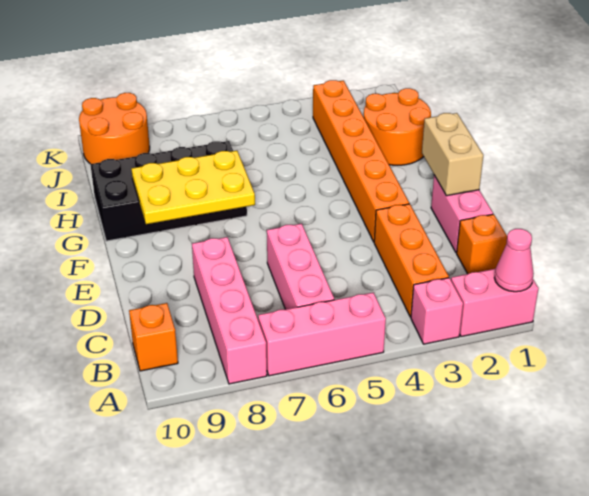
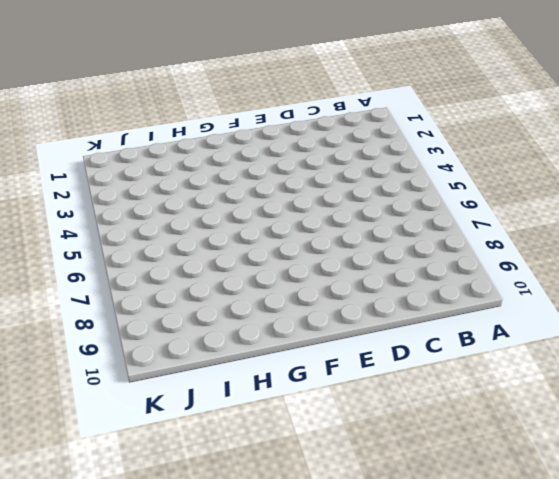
none -> pink 1x2 brick [451,269,539,337]
none -> pink 1x1 brick [411,278,463,344]
none -> pink 1x3 brick [258,292,386,376]

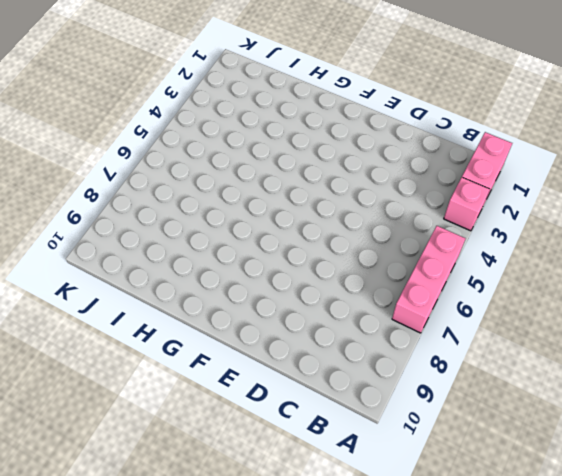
none -> pink 1x4 brick [192,237,267,384]
none -> orange 1x3 brick [374,204,449,317]
none -> pink 1x3 brick [267,224,334,309]

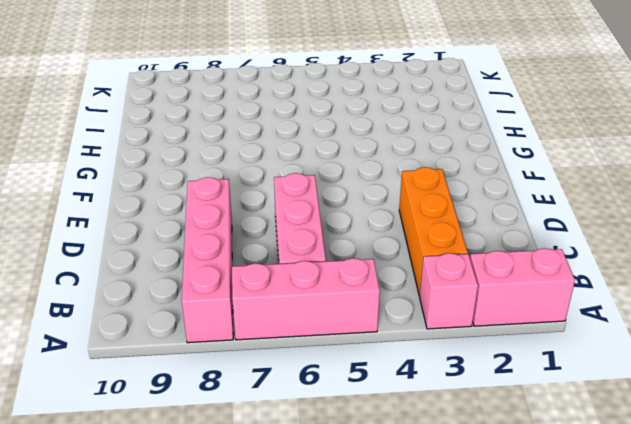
none -> orange 1x1 brick [129,303,178,371]
none -> orange 1x1 brick [457,214,507,274]
none -> pink 1x2 brick [431,175,493,253]

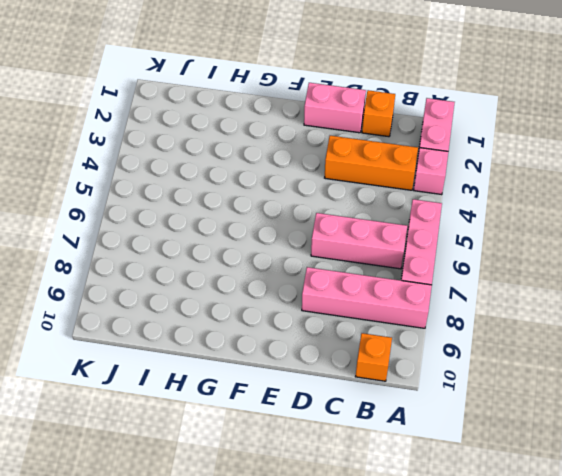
none -> orange 1x6 brick [313,80,409,242]
none -> black 2x4 brick [90,141,247,241]
none -> orange 2x2 round brick [364,88,431,165]

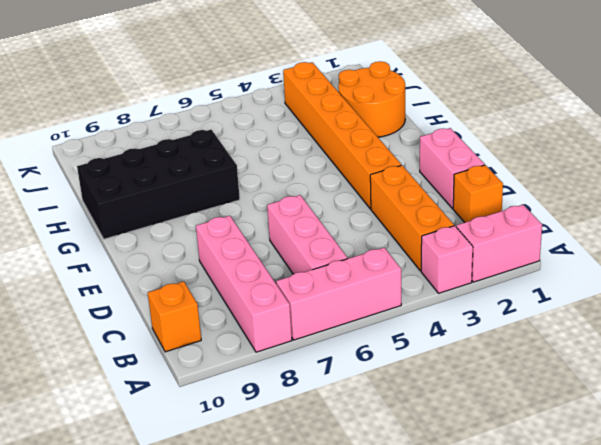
none -> orange 2x2 round brick [79,93,150,164]
none -> pink 1x1 cone [494,229,534,292]
none -> tan 1x2 brick [422,113,483,196]

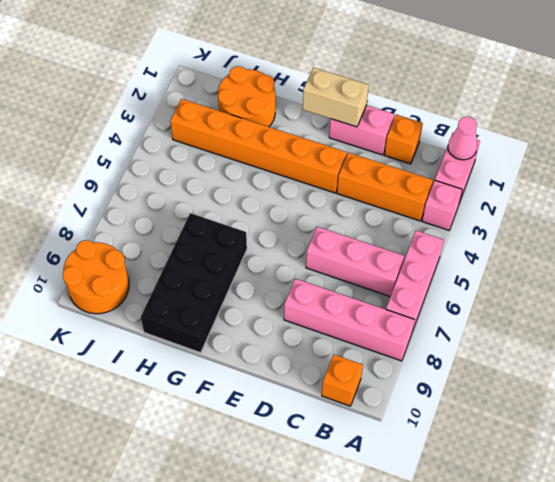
none -> yellow 2x3 plate [132,151,255,224]

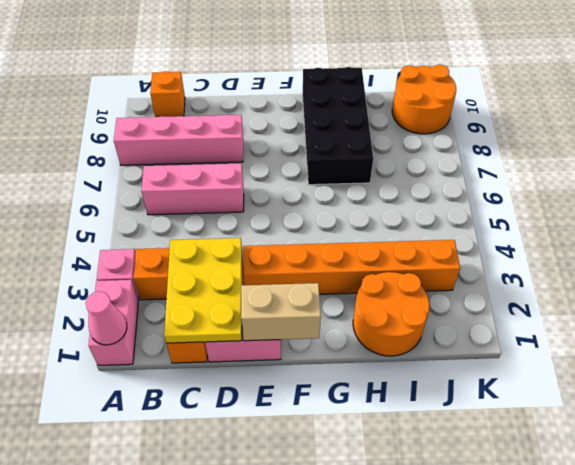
yellow 2x3 plate [164,238,242,343] -> yellow 2x3 plate moved to [132,151,255,224]
none -> pink 1x3 brick [258,292,386,376]

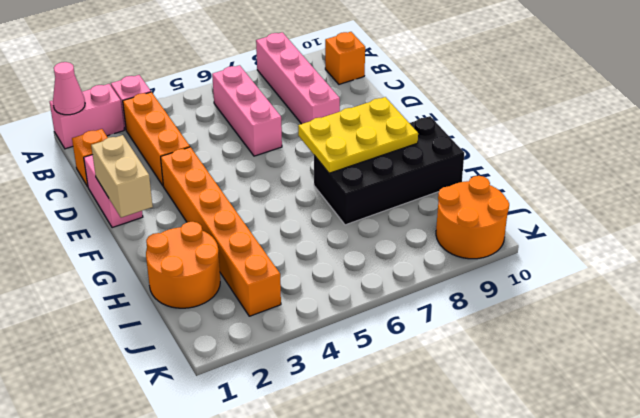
none -> pink 1x3 brick [258,292,386,376]

